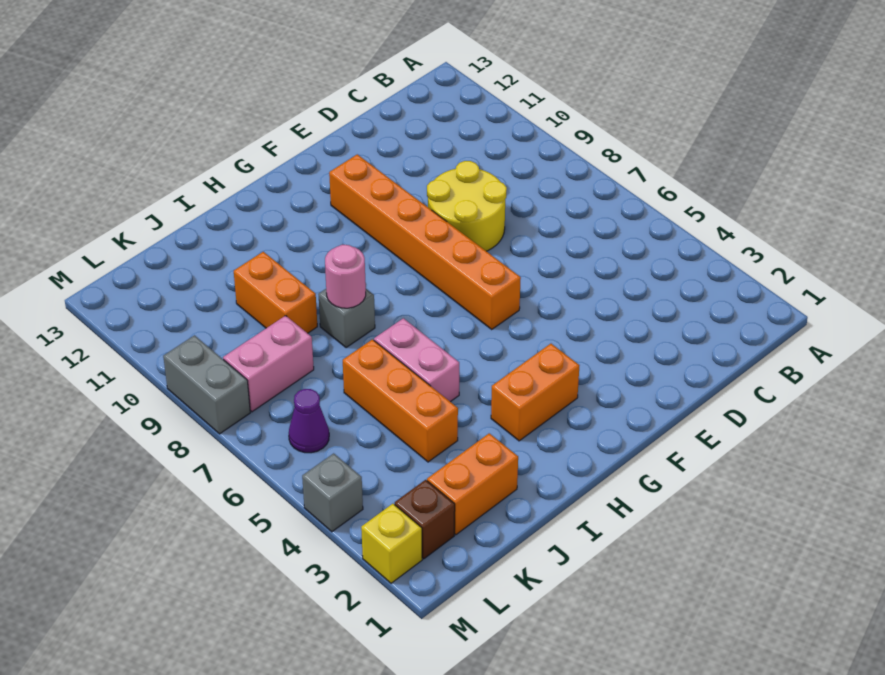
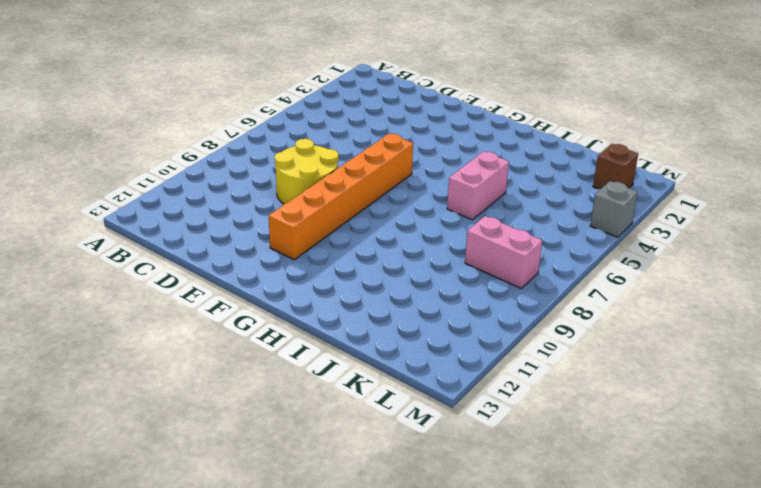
none -> orange 1x2 brick [491,344,579,441]
none -> grey 1x1 brick [318,289,375,348]
none -> orange 1x2 brick [427,433,518,535]

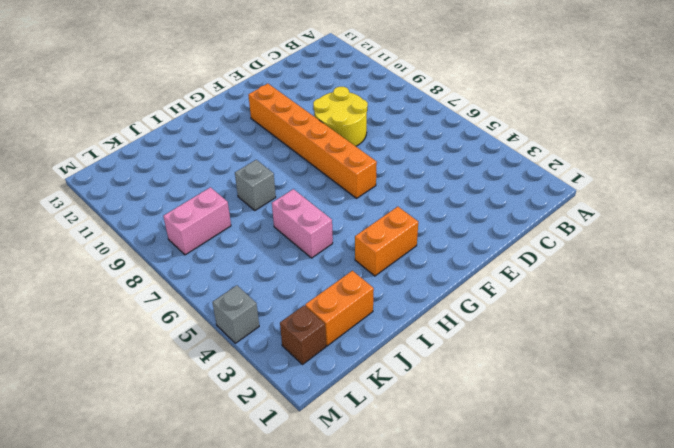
none -> orange 1x3 brick [343,339,458,462]
none -> orange 1x2 brick [234,252,317,333]
none -> purple 1x1 cone [289,389,329,453]

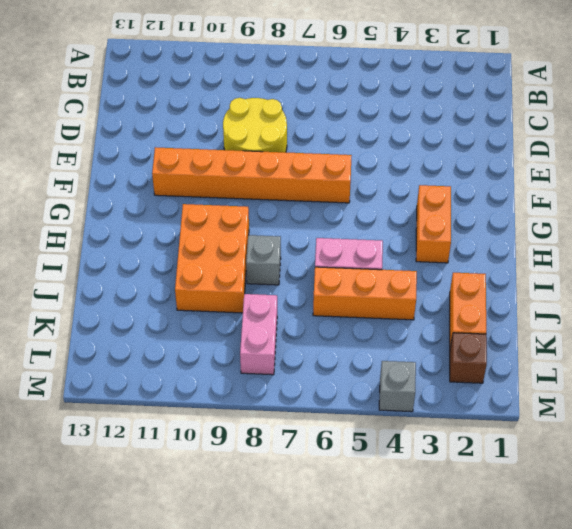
orange 2x3 brick [175,204,249,313] -> orange 1x2 brick [234,252,317,333]
none -> purple 1x1 cone [289,389,329,453]
none -> yellow 1x1 brick [361,504,422,583]
none -> grey 1x2 brick [163,335,250,434]

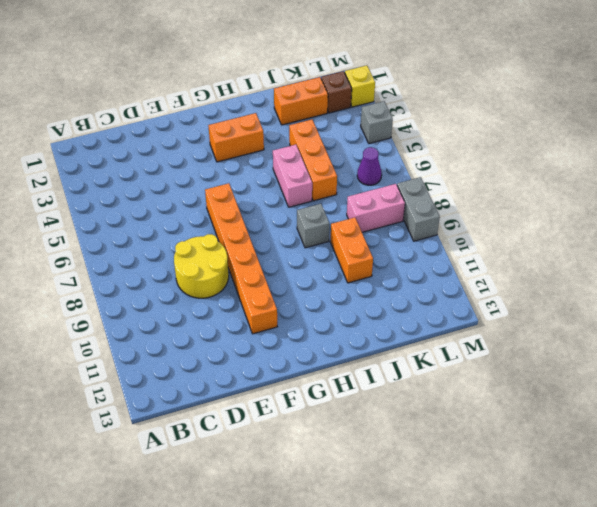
none -> pink 1x1 round brick [325,245,366,308]

